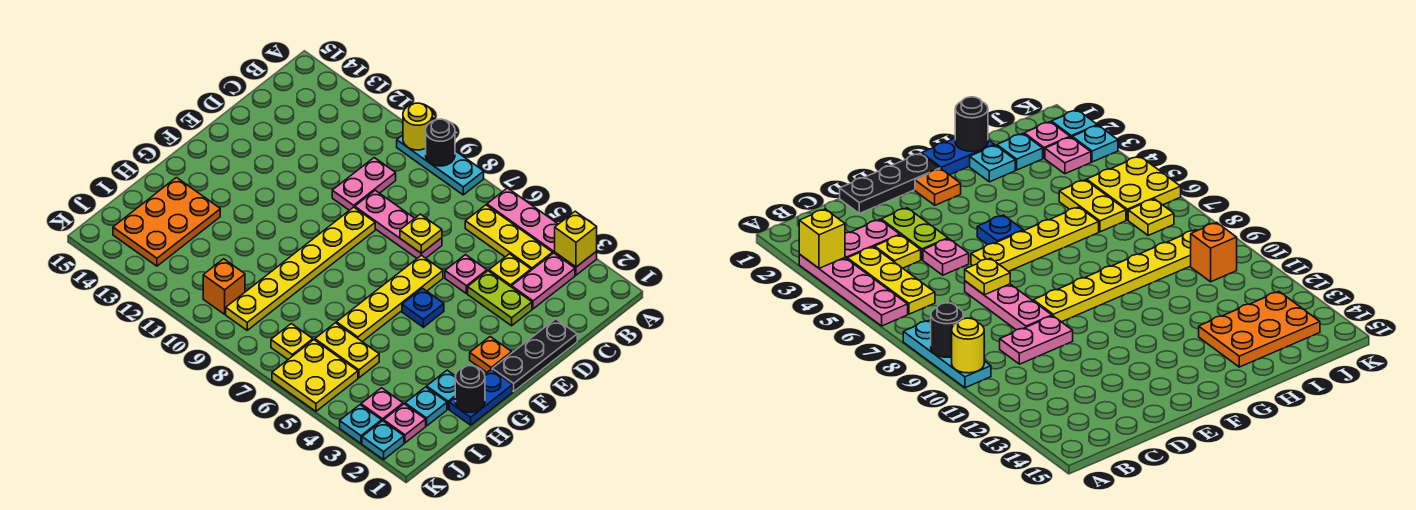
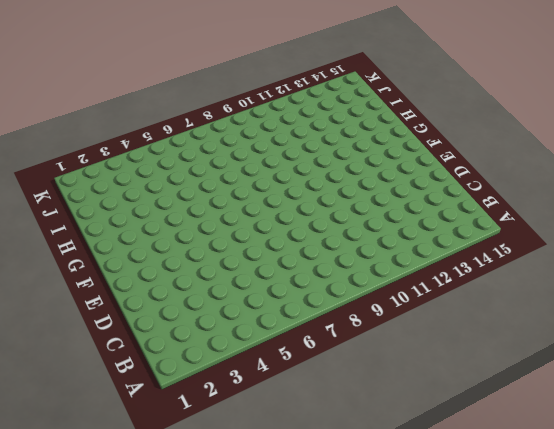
none -> pink 1x4 plate [487,188,597,275]
none -> cyan 1x3 plate [397,135,484,195]
none -> pink 1x2 plate [512,253,575,309]
none -> yellow 1x3 plate [465,205,553,270]

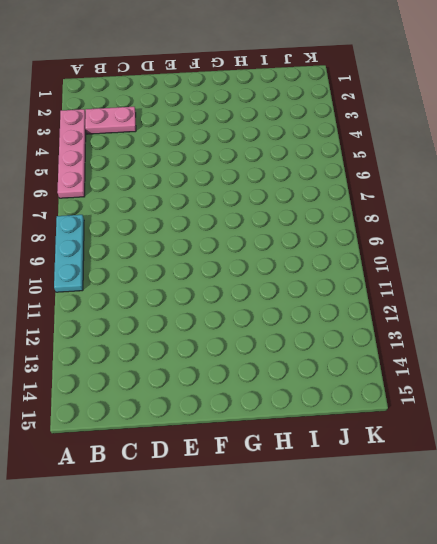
none -> yellow 1x3 plate [465,205,553,270]
none -> yellow 1x1 plate [489,254,531,287]
none -> pink 1x2 plate [332,158,396,210]
none -> black 1x3 plate [492,319,577,391]

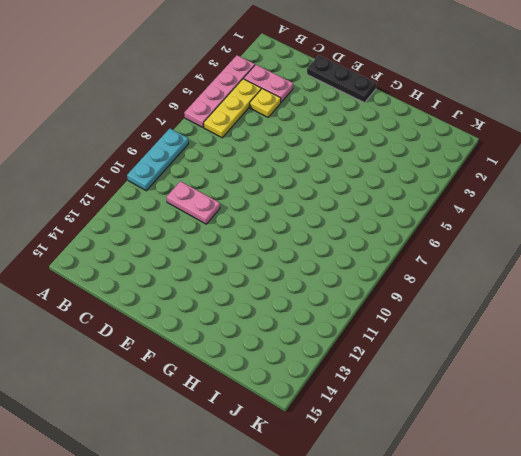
none -> lime 1x2 plate [468,271,532,326]
none -> pink 1x1 plate [445,255,487,294]
none -> pink 1x3 plate [355,190,442,258]
none -> yellow 1x4 plate [336,255,443,342]

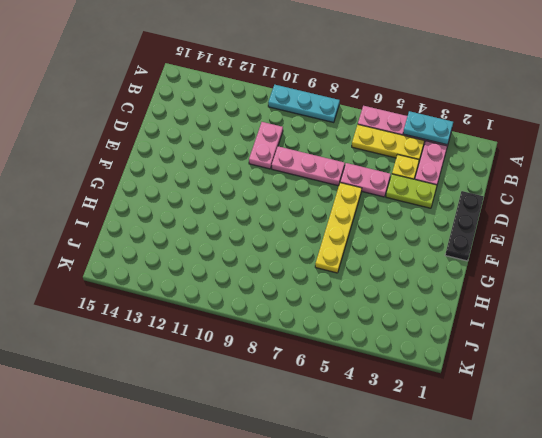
cyan 1x2 plate [403,111,453,145] -> yellow 1x1 brick [555,211,597,267]
pink 1x2 plate [340,163,391,197] -> pink 1x1 plate [445,255,487,294]
none -> yellow 1x6 plate [226,207,375,330]
none -> orange 1x1 plate [470,337,512,372]
none -> blue 1x1 plate [402,288,444,327]
none -> blue 1x2 plate [449,369,513,425]

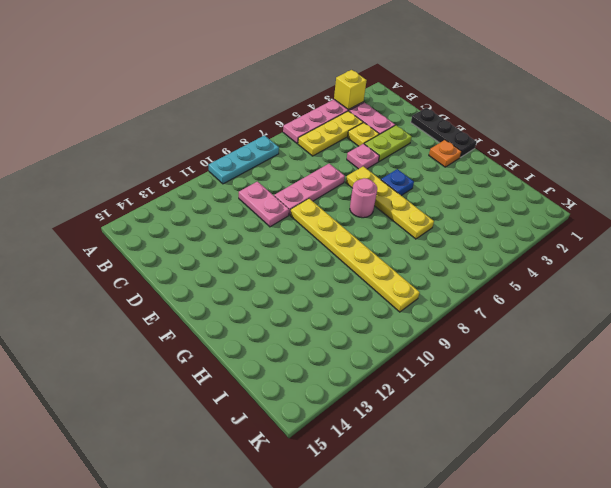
pink 1x1 round brick [350,178,377,218] -> none
none -> blue 1x2 plate [449,369,513,425]
none -> cyan 1x1 plate [427,370,455,409]
none -> orange 2x3 plate [113,178,220,266]
none -> cyan 1x1 plate [405,387,447,426]

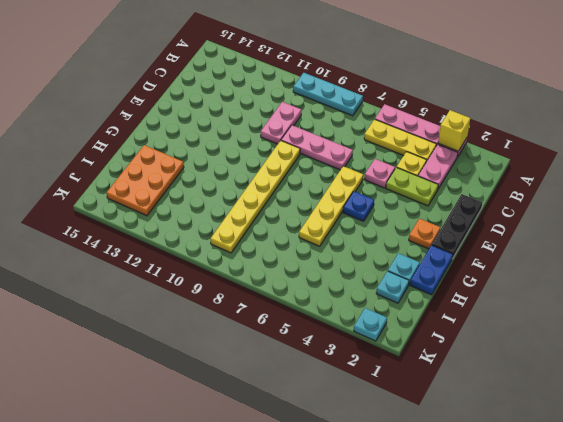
none -> yellow 1x2 plate [315,323,379,378]
none -> pink 1x1 plate [384,404,426,443]
none -> pink 1x1 plate [361,388,403,421]
none -> yellow 2x2 plate [272,340,358,411]

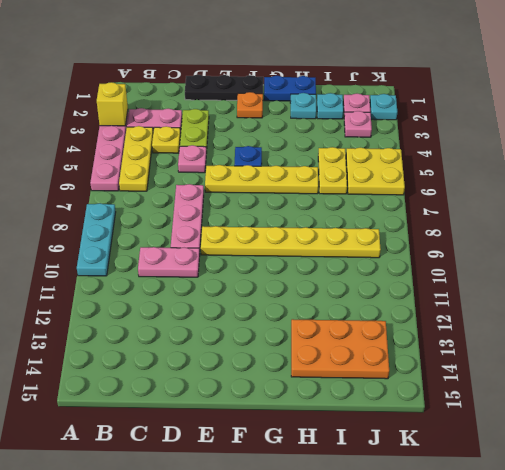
none -> yellow 1x1 plate [271,324,313,359]
none -> orange 1x1 brick [203,259,245,314]
none -> cyan 1x1 plate [340,405,382,444]
none -> black 1x1 round brick [426,119,455,166]

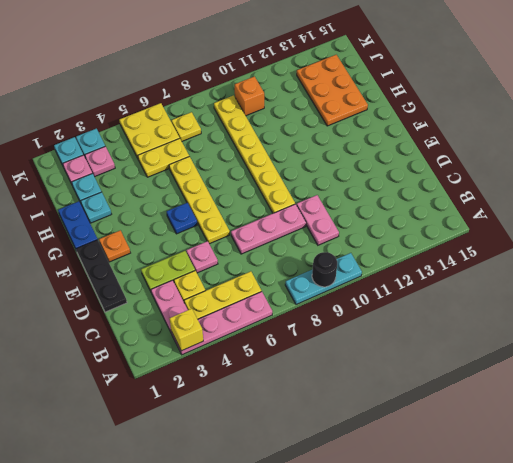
none -> yellow 1x1 round brick [403,103,432,150]
none -> yellow 1x1 plate [400,214,442,253]
none -> black 1x1 round brick [455,366,485,412]

